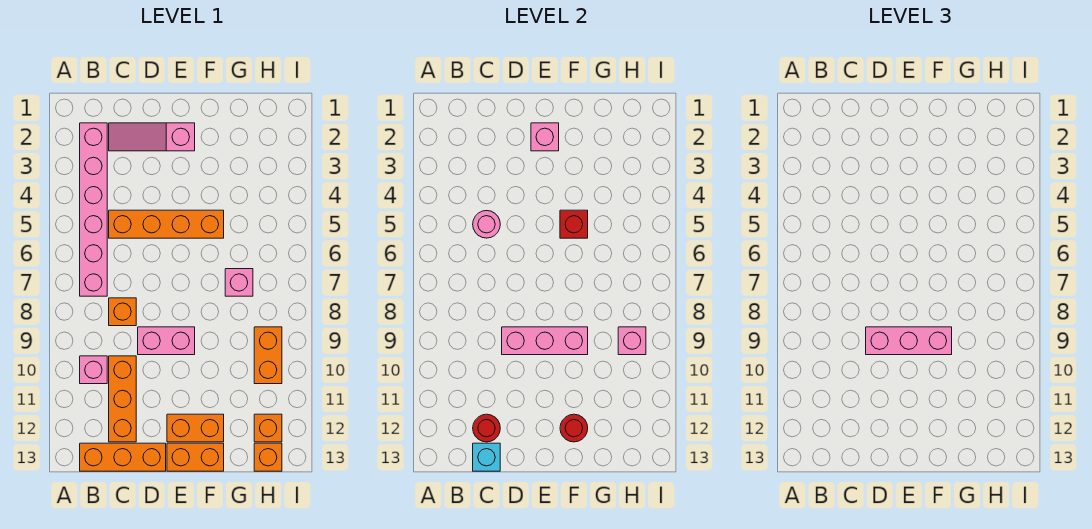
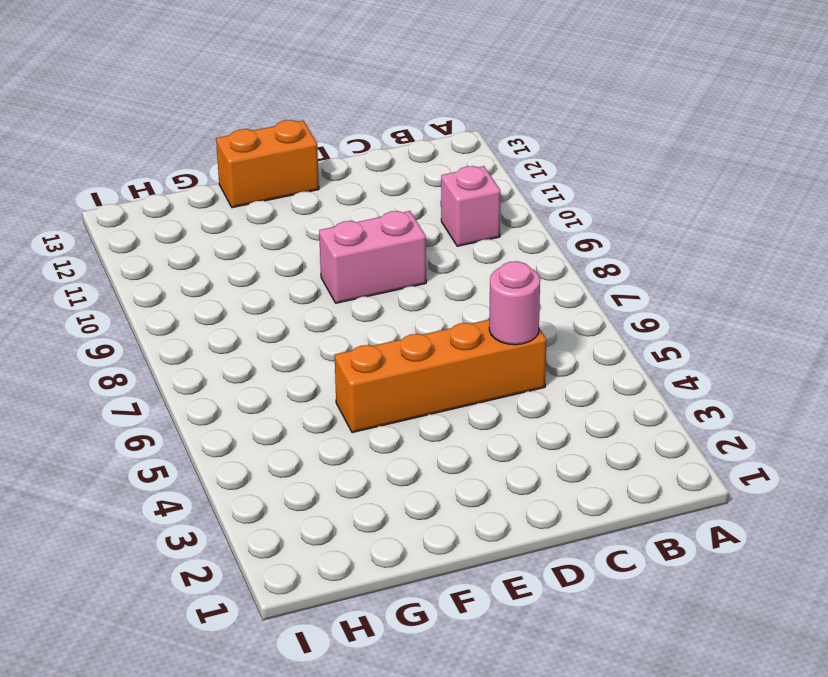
none -> pink 1x6 brick [80,123,107,296]
none -> orange 1x3 brick [80,443,166,471]
none -> pink 1x3 slope [109,123,195,151]

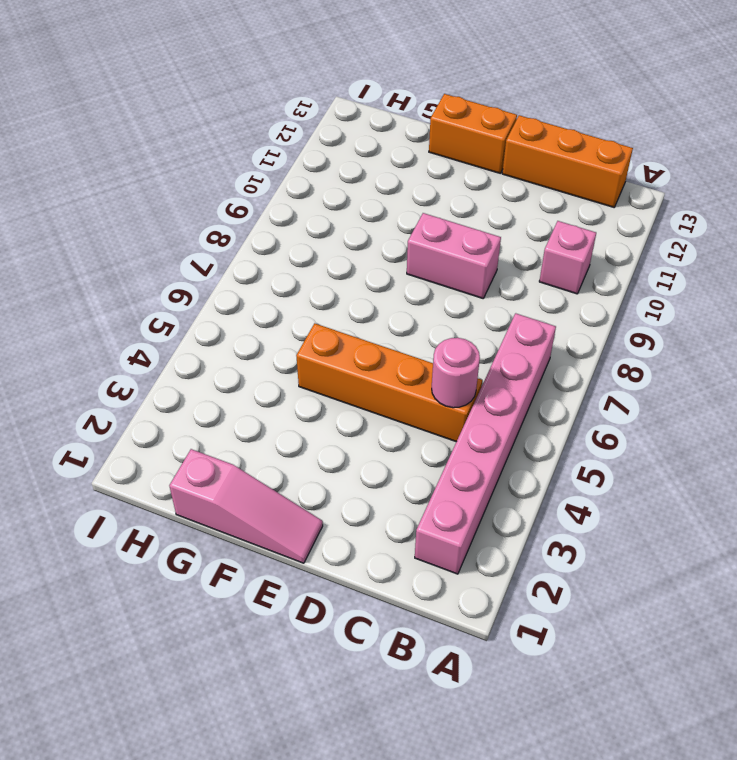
pink 1x3 slope [169,449,323,563] -> pink 1x3 slope moved to [109,123,195,151]
none -> orange 1x1 brick [109,298,136,326]
none -> orange 1x3 brick [109,356,136,442]
none -> orange 1x2 brick [167,414,224,442]

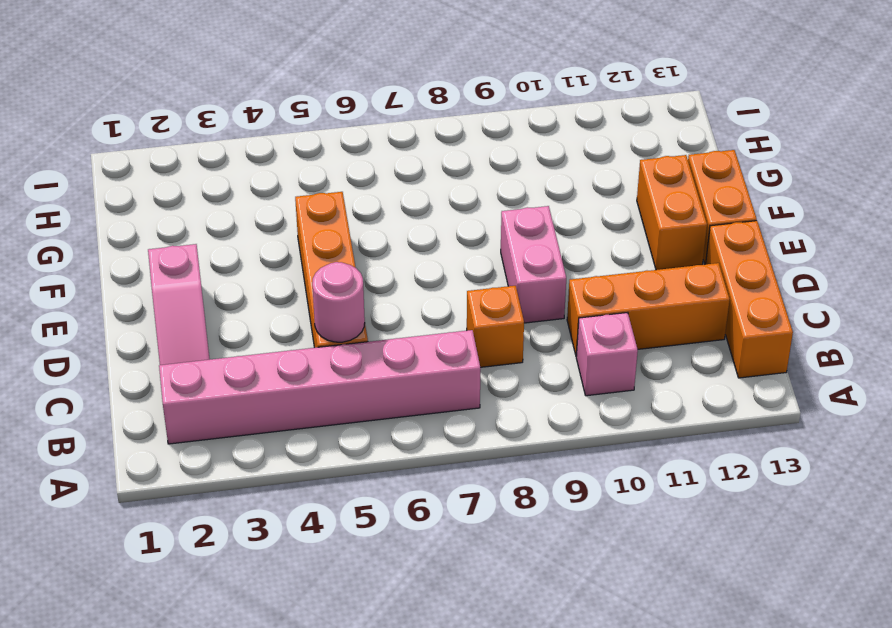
none -> pink 1x1 brick [225,269,253,296]
none -> orange 1x2 brick [254,327,282,384]
none -> orange 1x1 brick [254,414,282,442]

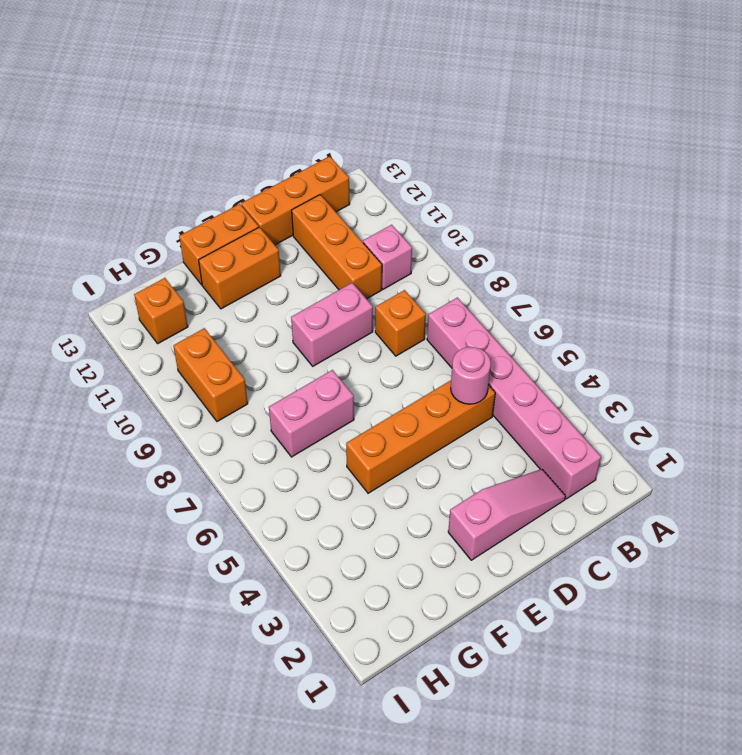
pink 1x2 brick [269,370,354,457] -> pink 1x1 brick [225,269,253,296]
none -> orange 1x1 brick [254,443,282,471]
none -> red 1x1 round brick [473,414,500,442]
none -> cyan 1x1 brick [473,443,500,471]

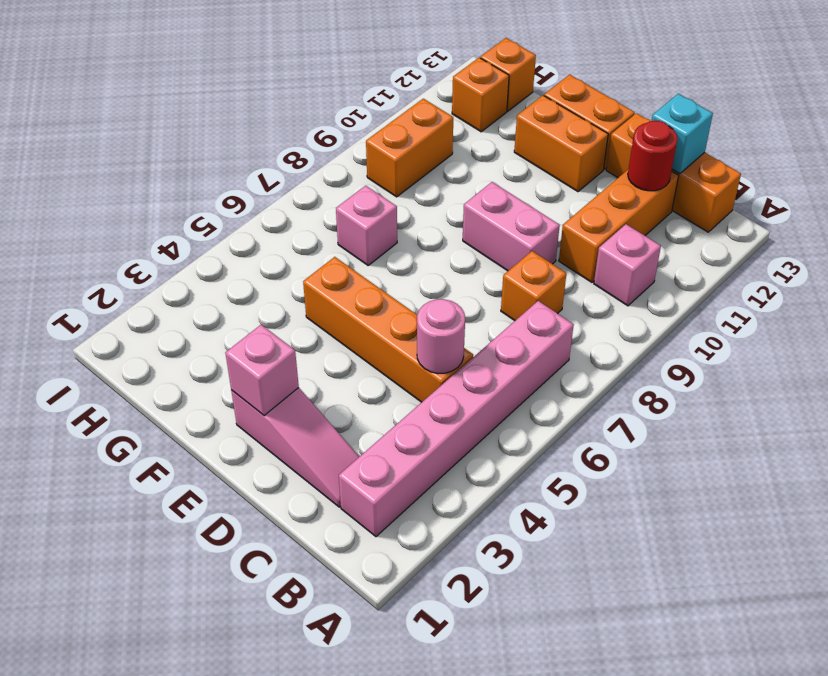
none -> pink 1x3 brick [502,327,588,355]
none -> red 1x1 brick [560,210,588,238]
none -> red 1x1 round brick [560,414,588,442]

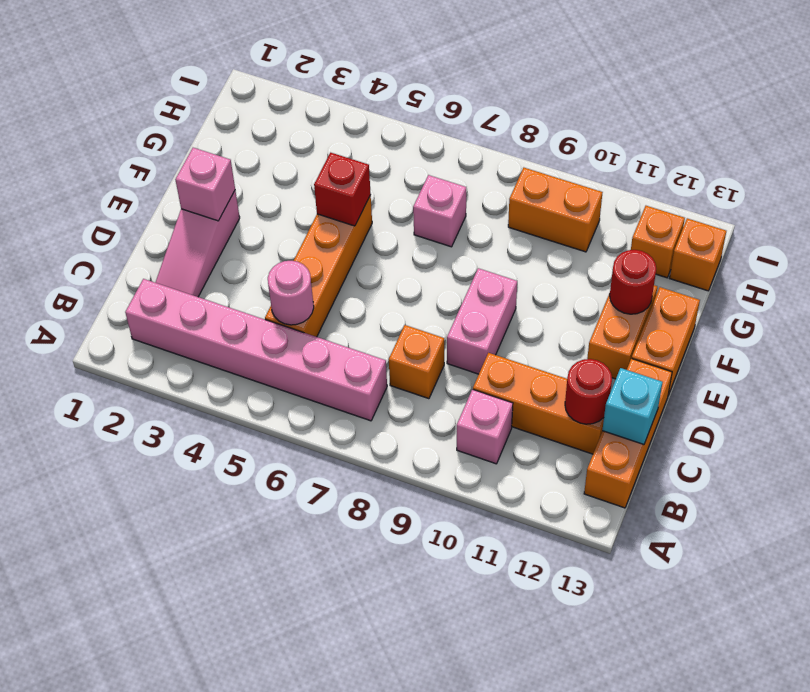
none -> pink 1x3 brick [502,327,588,355]
none -> pink 1x1 brick [618,327,646,355]
none -> pink 1x3 brick [866,327,952,355]

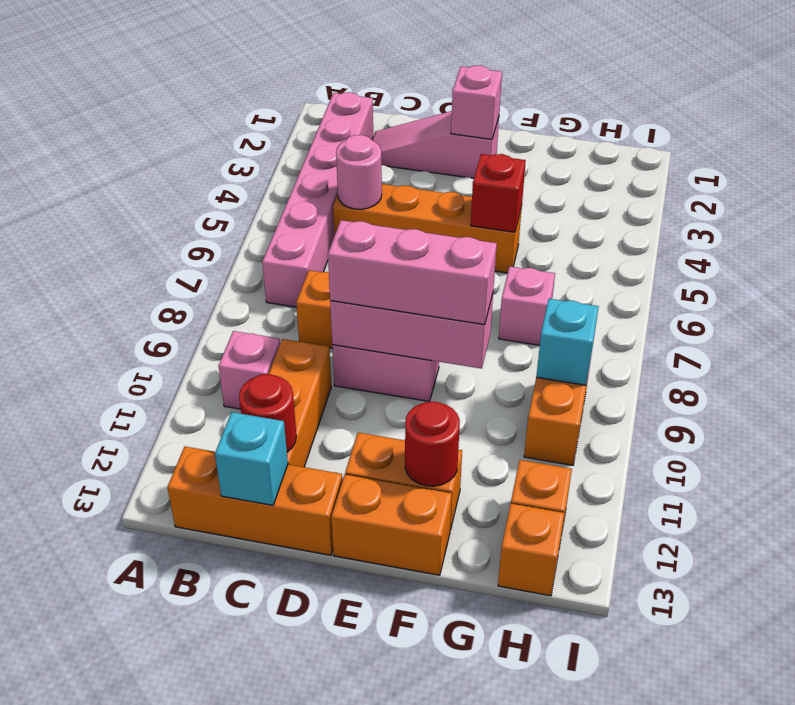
cyan 1x1 brick [536,299,599,385] -> pink 1x1 brick [618,327,646,355]

